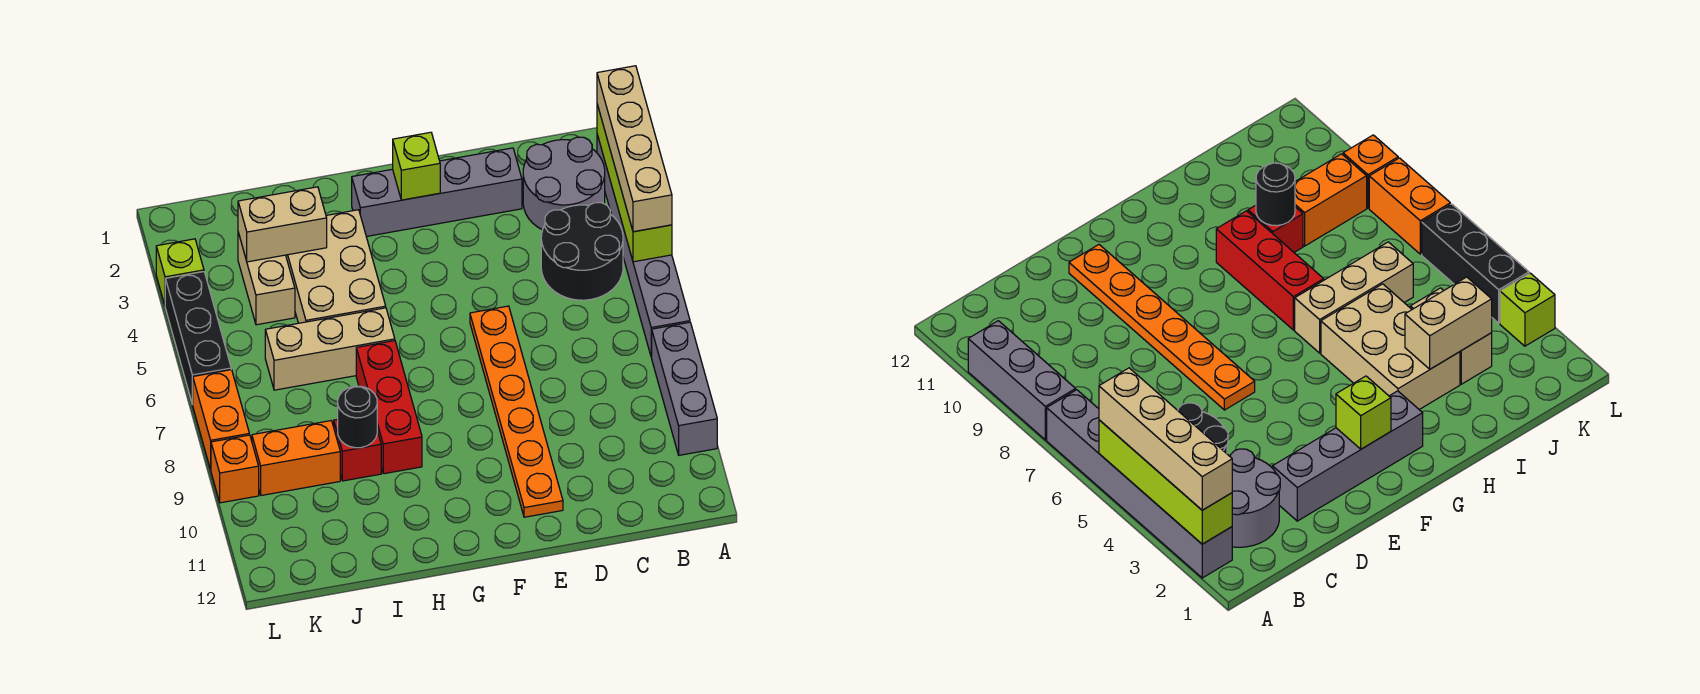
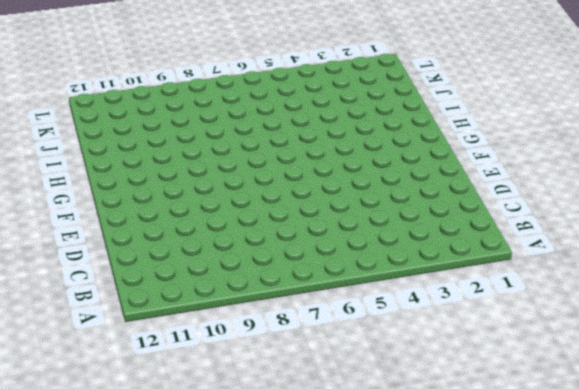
none -> grey 1x6 brick [597,135,690,357]
none -> grey 1x3 brick [652,322,717,455]
none -> grey 2x2 round brick [523,137,605,230]

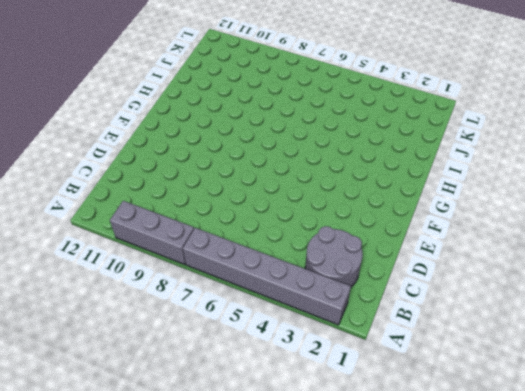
none -> black 2x2 round brick [541,203,623,300]
none -> grey 1x4 brick [352,148,522,237]
none -> orange 1x6 plate [470,306,563,517]

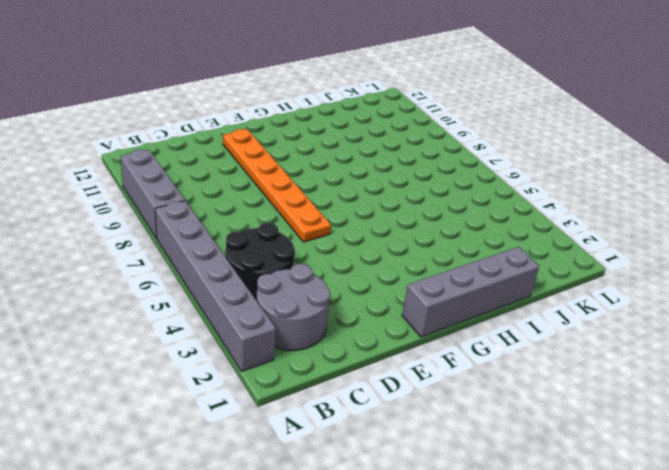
grey 1x4 brick [402,247,539,337] -> grey 1x4 brick moved to [352,148,522,237]
none -> tan 2x3 brick [286,210,386,323]
none -> tan 1x3 brick [265,308,395,390]
none -> red 1x3 brick [356,341,422,474]

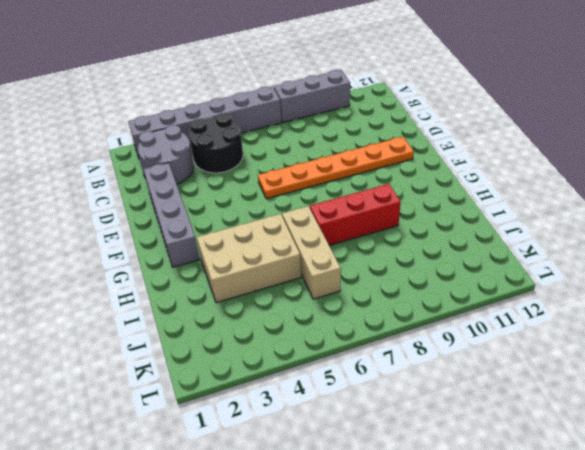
none -> red 1x1 brick [334,419,381,481]
none -> tan 1x2 brick [238,232,295,325]
none -> orange 1x2 brick [252,421,340,495]

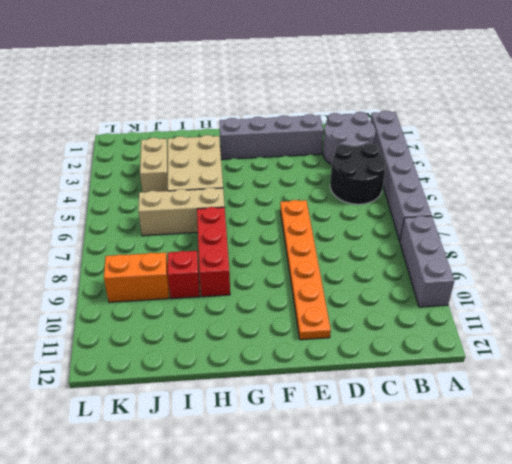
none -> lime 1x1 brick [156,239,204,305]
none -> black 1x3 brick [165,272,231,404]
none -> orange 1x2 brick [193,370,249,470]

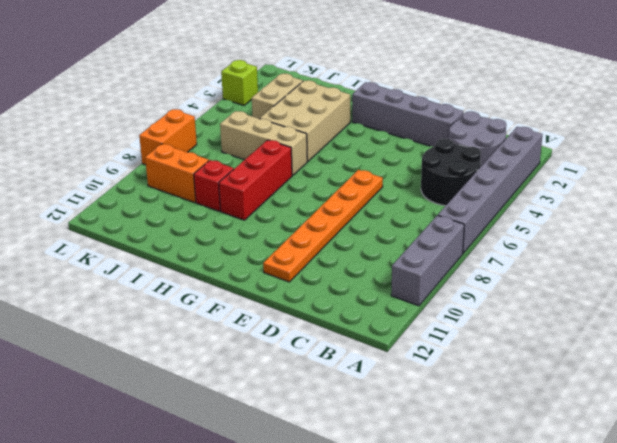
none -> black 1x3 brick [165,272,231,404]
none -> orange 1x1 brick [211,435,259,503]
none -> lime 1x4 brick [597,105,672,262]

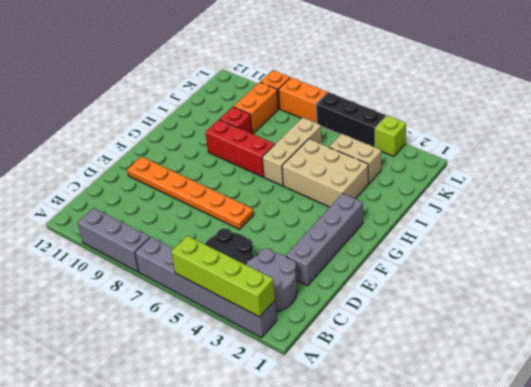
none -> lime 1x1 brick [393,132,440,200]
none -> tan 1x2 brick [238,187,327,262]
none -> black 1x1 round brick [338,386,377,448]

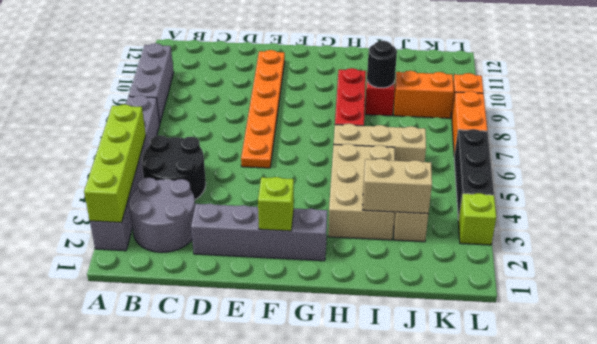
none -> tan 1x4 brick [597,66,672,232]

